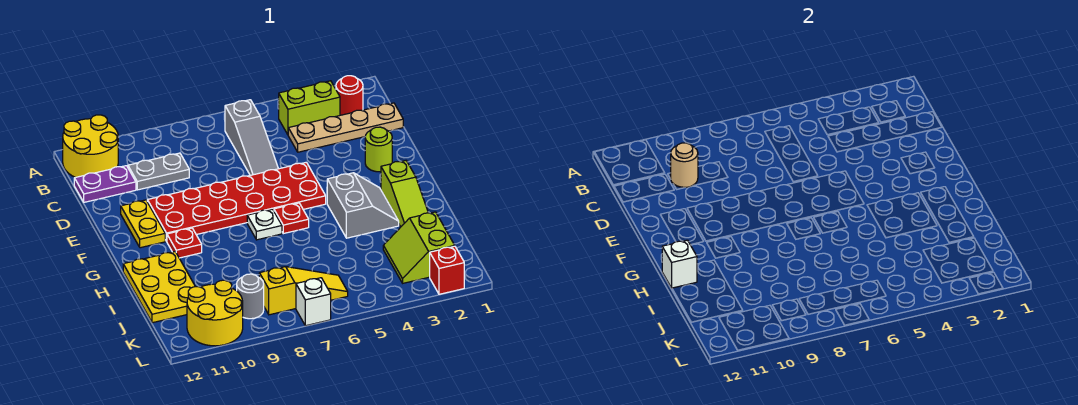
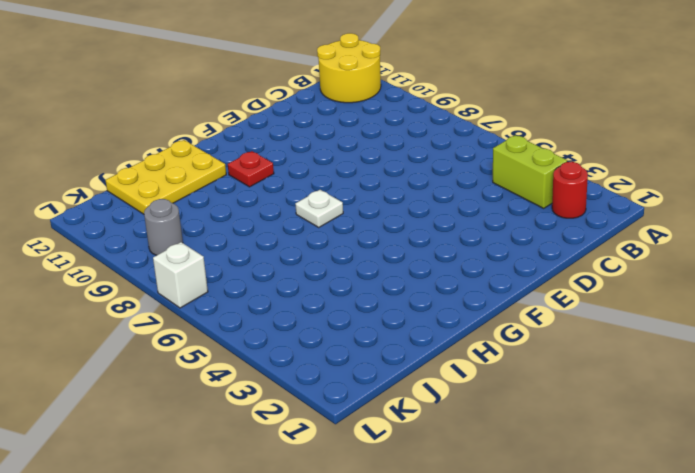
none -> grey 1x3 slope [225,100,278,175]
none -> tan 1x4 plate [288,103,403,152]
none -> grey 1x2 plate [128,153,189,190]

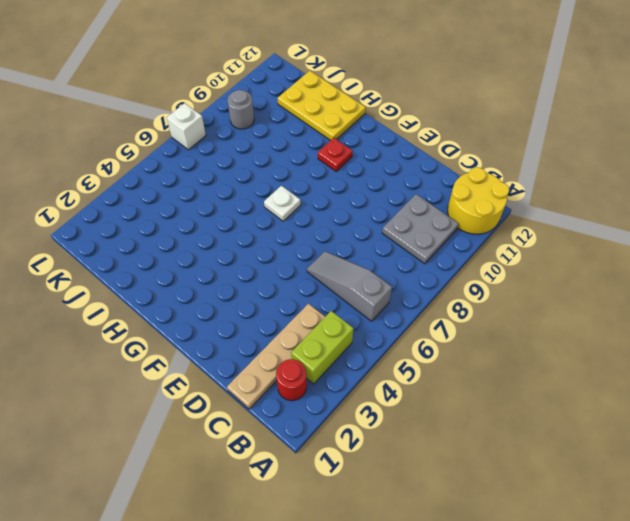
grey 2x2 plate [382,194,459,264] -> grey 1x2 plate [128,153,189,190]
none -> purple 1x2 plate [74,166,136,202]
none -> lime 1x1 round brick [365,127,392,172]
none -> red 2x6 plate [147,162,326,241]

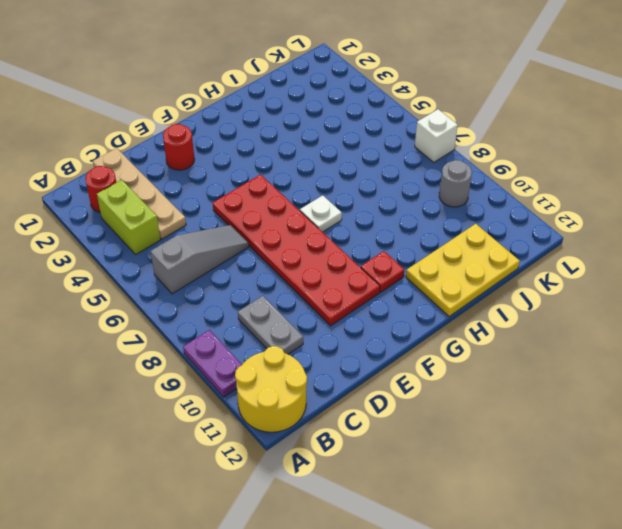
purple 1x2 plate [183,330,242,397] -> purple 1x2 plate moved to [74,166,136,202]
red 1x1 round brick [163,124,195,170] -> lime 1x1 round brick [365,127,392,172]
none -> yellow 1x2 plate [121,200,165,248]
none -> lime 1x3 slope [381,161,428,227]
none -> grey 2x2 slope [327,173,399,238]

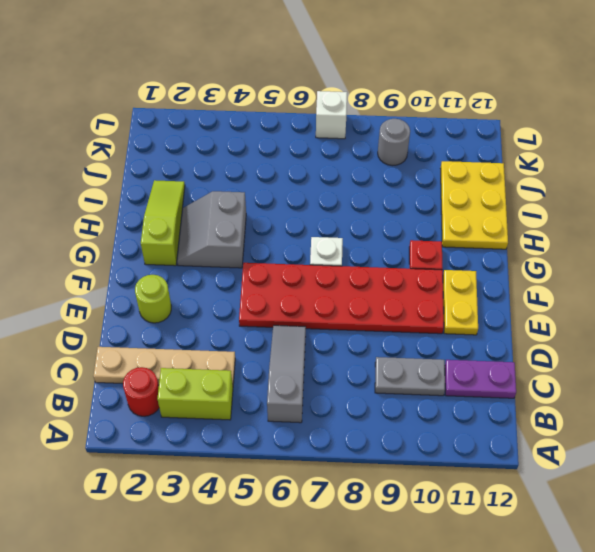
none -> yellow 2x2 round brick [63,115,118,177]
none -> red 1x1 plate [274,203,309,234]
none -> lime 2x2 slope [383,212,455,283]

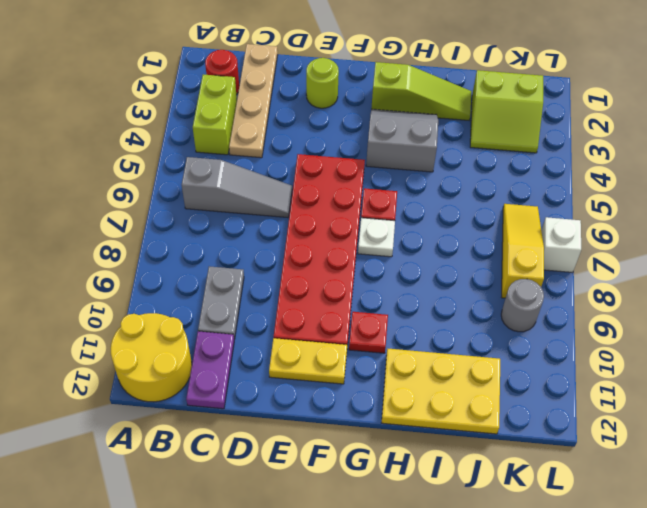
none -> yellow 2x2 round brick [187,280,243,346]
none -> red 1x1 brick [430,246,464,294]
none -> tan 1x1 round brick [671,143,698,188]

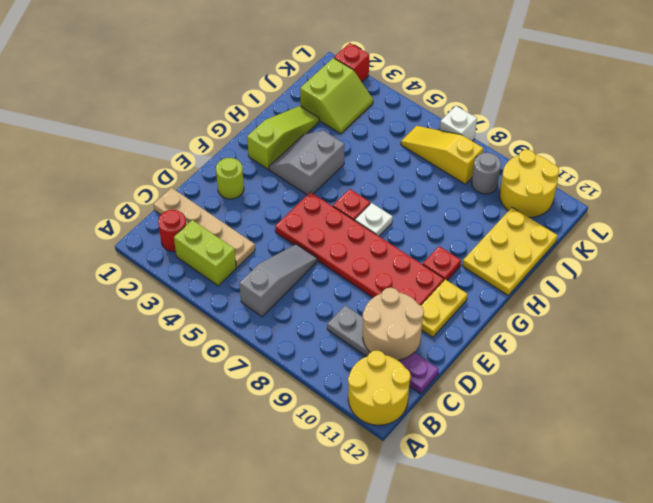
tan 2x2 round brick [363,288,424,360] -> tan 1x1 round brick [671,143,698,188]
none -> white 1x1 brick [662,240,697,288]

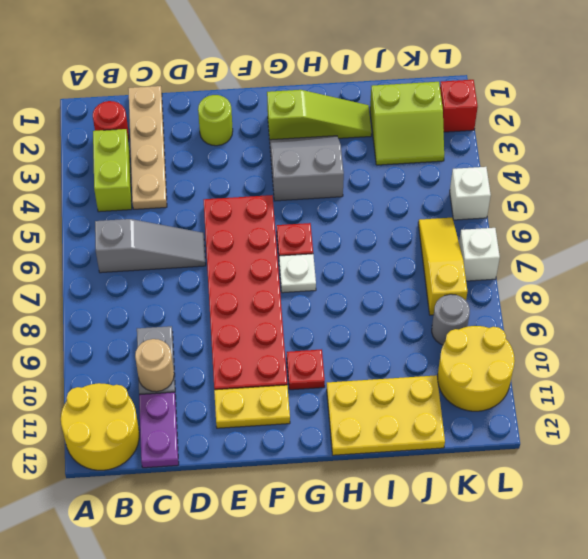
white 1x1 brick [450,167,491,220] -> white 1x1 brick moved to [662,240,697,288]

